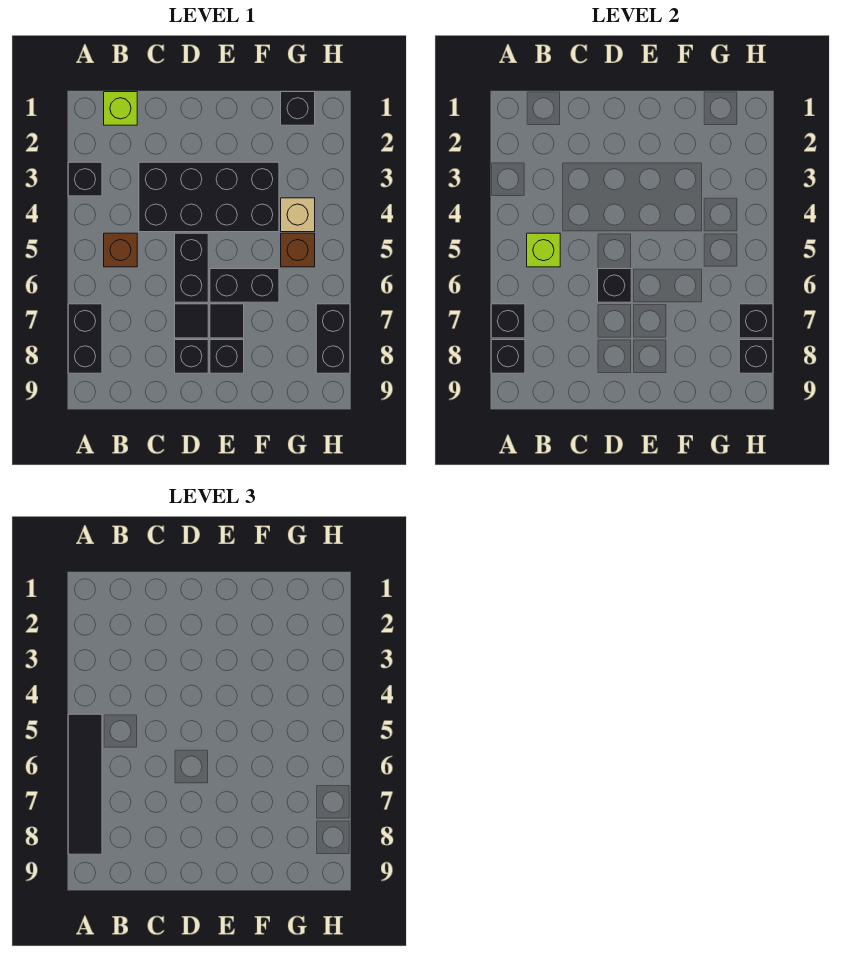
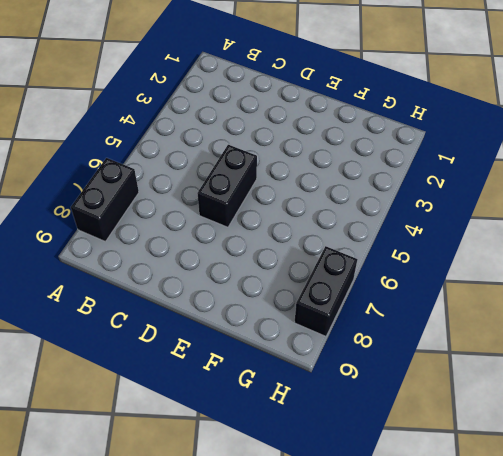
none -> black 1x1 brick [68,162,102,196]
none -> lime 1x1 brick [104,92,137,125]
none -> brown 1x1 brick [104,233,137,267]

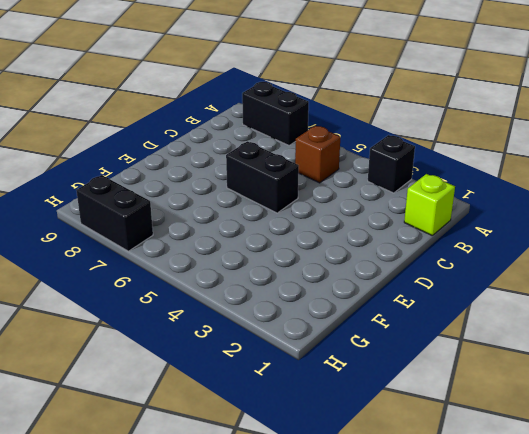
none -> black 2x4 brick [139,162,279,232]
none -> black 1x1 tile [175,304,208,338]
none -> black 1x1 brick [175,340,208,373]

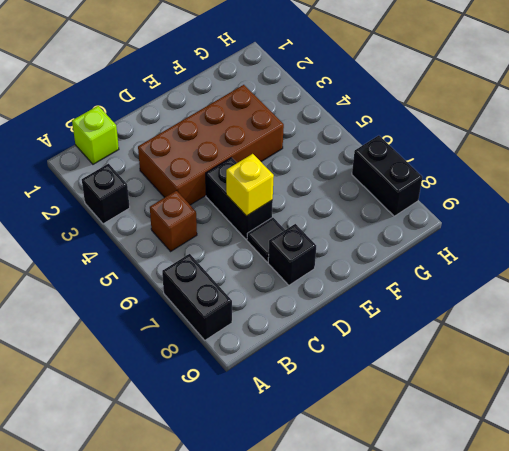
brown 2x4 brick [138,85,284,205] -> black 2x4 brick [139,162,279,232]
yellow 1x1 brick [226,154,274,216] -> black 1x1 brick [598,269,631,302]
none -> black 1x2 brick [210,269,279,302]
none -> black 1x1 tile [210,304,244,338]
none -> black 1x1 brick [210,340,244,373]

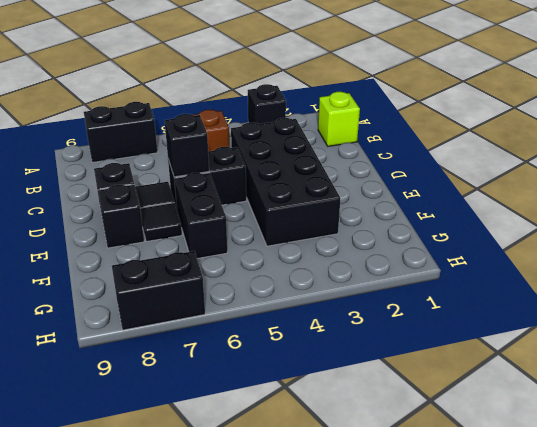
none -> black 1x1 brick [281,92,315,125]
none -> tan 1x1 brick [281,198,315,232]
none -> brown 1x1 brick [281,233,315,267]

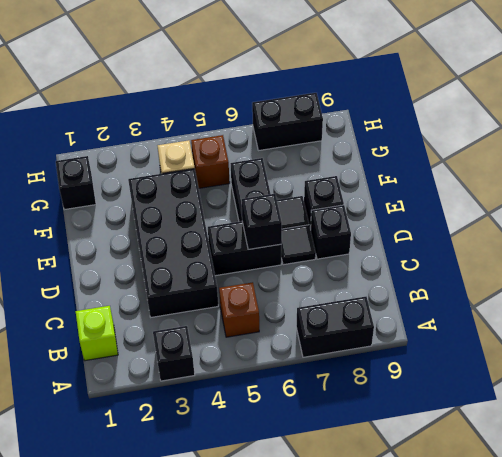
none -> black 1x1 brick [491,304,525,338]
none -> black 1x1 brick [491,340,525,373]
none -> lime 1x1 brick [527,233,560,267]

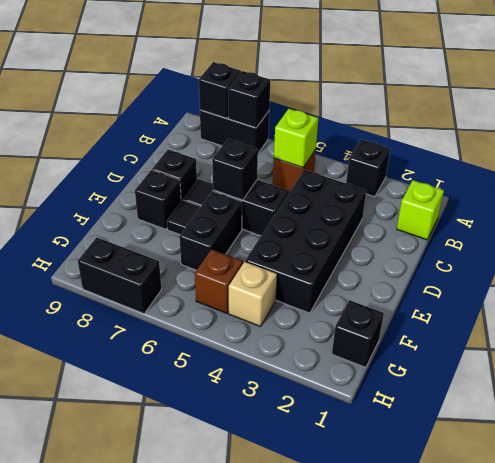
none -> black 1x1 brick [739,304,773,338]
none -> black 1x1 brick [739,340,773,373]
none -> black 1x4 tile [68,714,102,854]

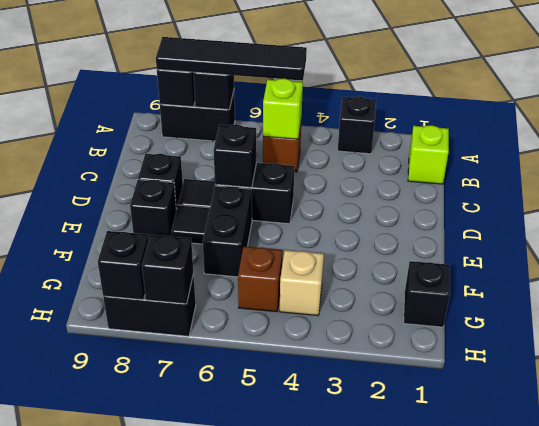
none -> black 2x4 brick [139,162,279,232]

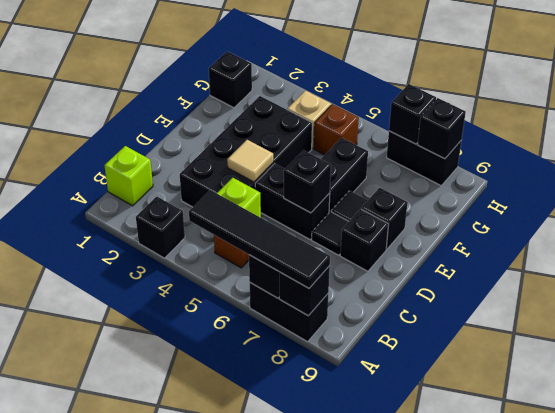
tan 1x1 tile [227,140,273,182] -> none

